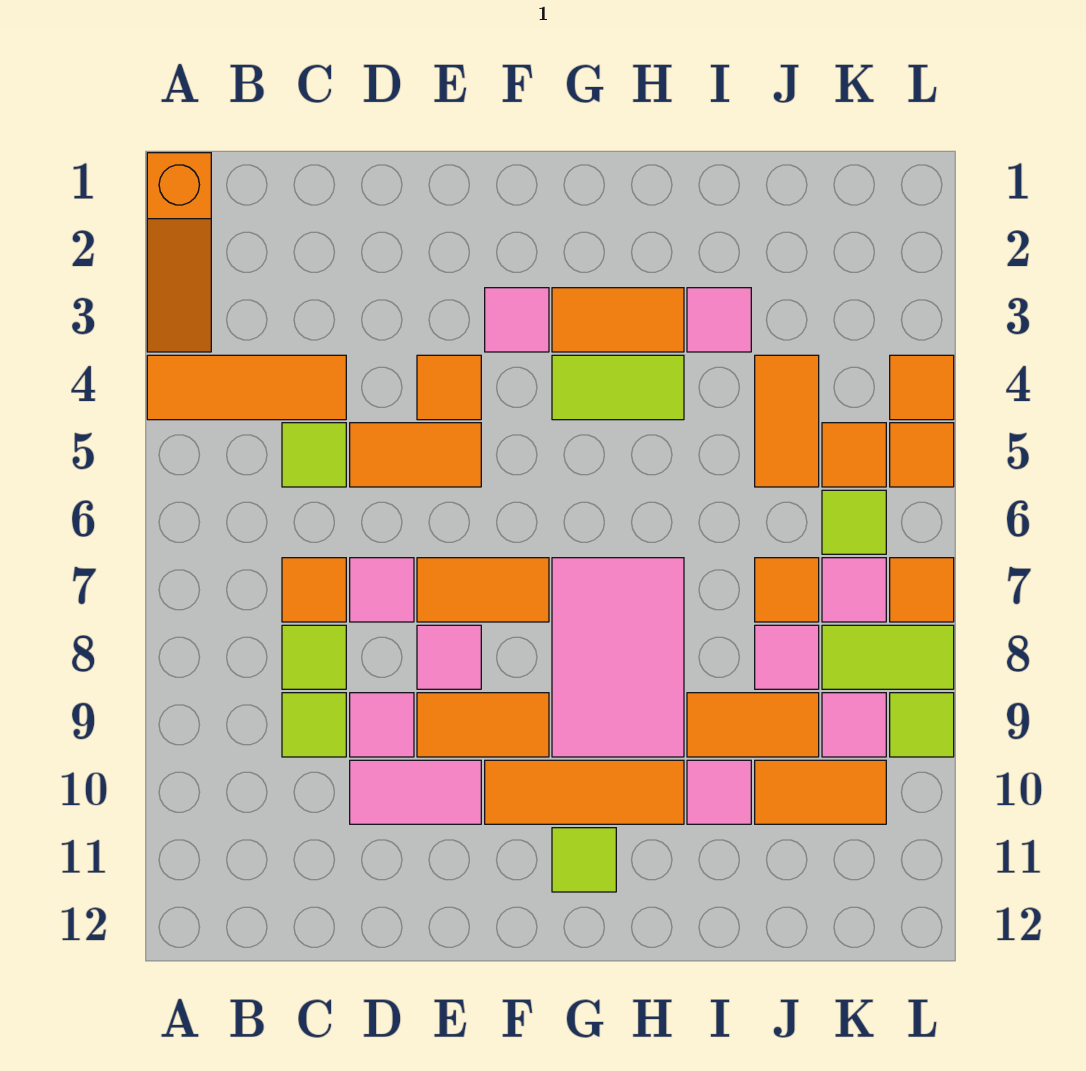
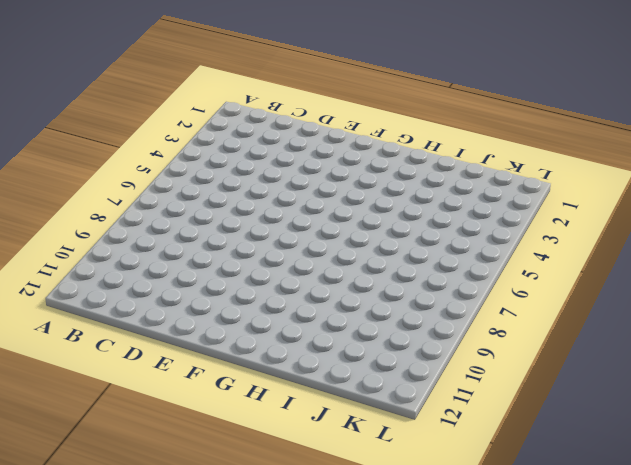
none -> orange 1x3 slope [147,153,211,352]
none -> orange 1x3 tile [147,355,346,420]
none -> lime 1x1 tile [282,423,346,487]
none -> orange 1x1 tile [282,558,346,622]

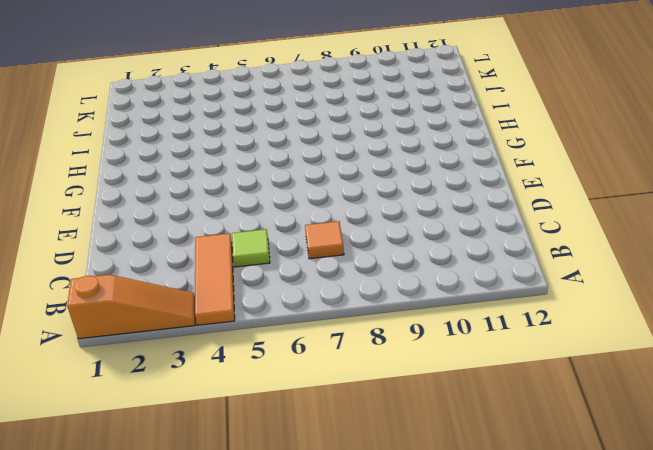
none -> lime 1x1 tile [282,625,346,689]
none -> lime 1x1 tile [282,693,346,757]
none -> orange 1x2 tile [350,423,481,487]
none -> pink 1x1 tile [350,558,414,622]

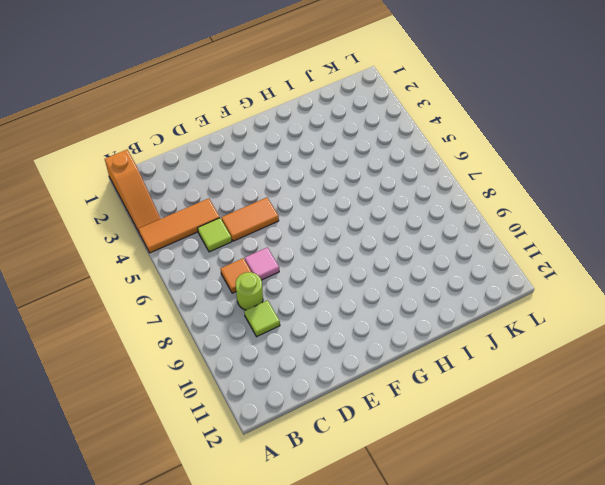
lime 1x1 round brick [236,272,263,310] -> lime 1x1 tile [282,625,346,689]
none -> pink 1x1 tile [350,693,414,757]
none -> pink 1x2 tile [350,760,481,824]
none -> orange 1x1 tile [417,355,481,420]
none -> orange 1x2 tile [417,558,549,622]

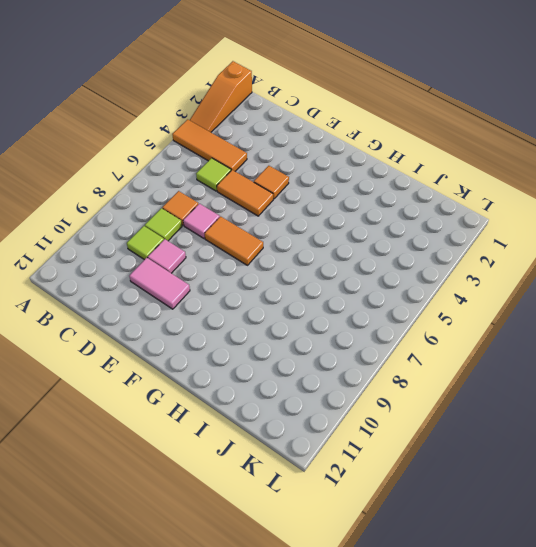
none -> pink 1x1 tile [417,625,481,689]
none -> orange 1x2 tile [417,693,549,757]
none -> pink 1x1 tile [485,288,549,352]
none -> orange 1x3 tile [485,760,684,824]

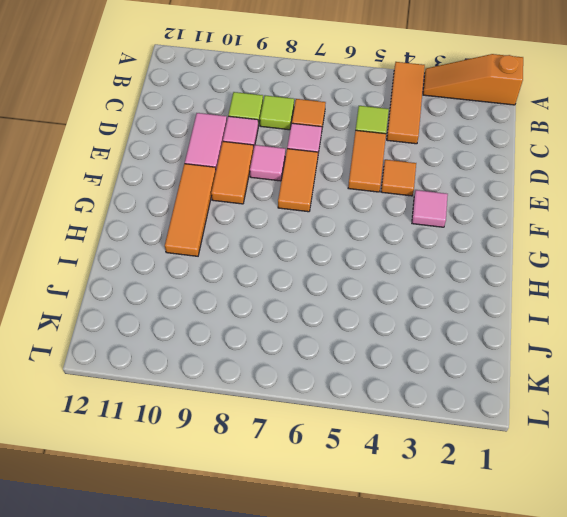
none -> orange 1x2 tile [552,288,684,352]
none -> lime 1x2 tile [552,355,684,420]
none -> pink 2x3 tile [552,558,684,757]
none -> lime 1x1 tile [552,828,616,892]

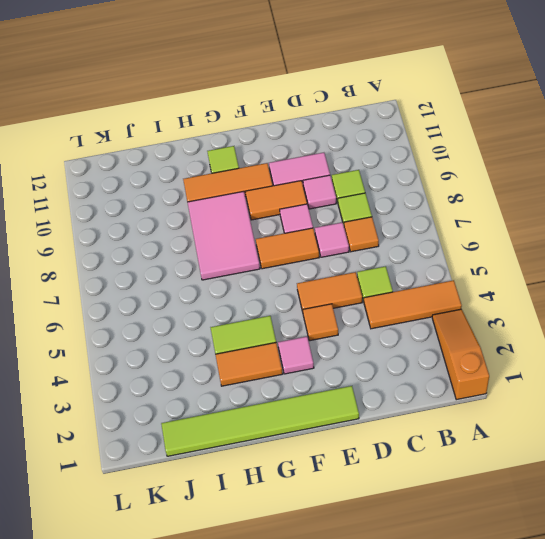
lime 1x6 tile [161,386,359,456] -> none
none -> pink 1x1 tile [687,288,751,352]
none -> orange 1x2 tile [687,693,819,757]
none -> pink 1x1 tile [687,760,751,824]
none -> orange 1x2 tile [755,355,819,487]

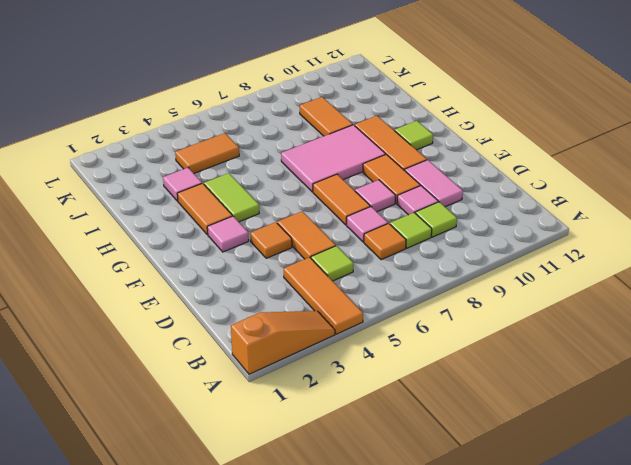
none -> pink 1x1 tile [687,760,751,824]
none -> orange 1x1 tile [755,558,819,622]
none -> pink 1x1 tile [755,625,819,689]
none -> orange 1x2 tile [755,760,886,824]

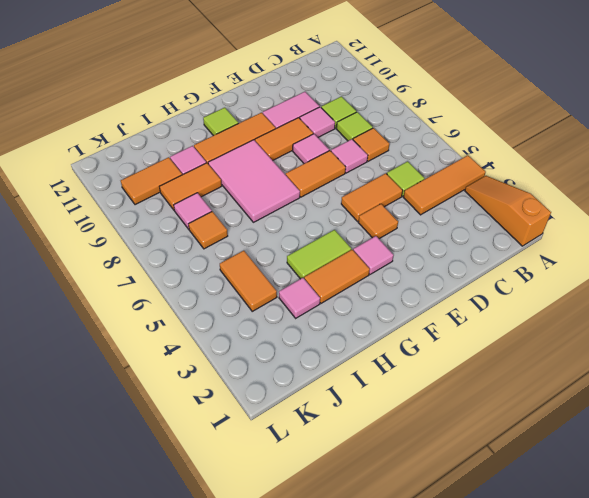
none -> orange 1x1 tile [822,423,886,487]
none -> lime 1x1 tile [822,490,886,554]
none -> pink 1x1 tile [822,558,886,622]
none -> lime 1x2 tile [822,625,954,689]

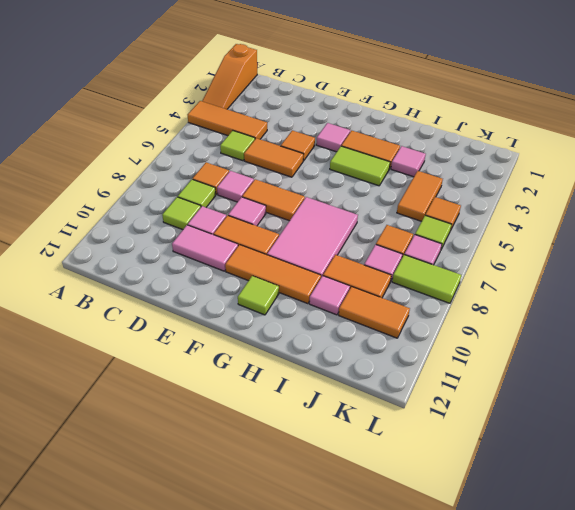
none -> pink 1x1 tile [822,693,886,757]
none -> orange 1x1 tile [890,355,954,420]
none -> orange 1x1 tile [890,423,954,487]
none -> orange 1x1 tile [890,558,954,622]

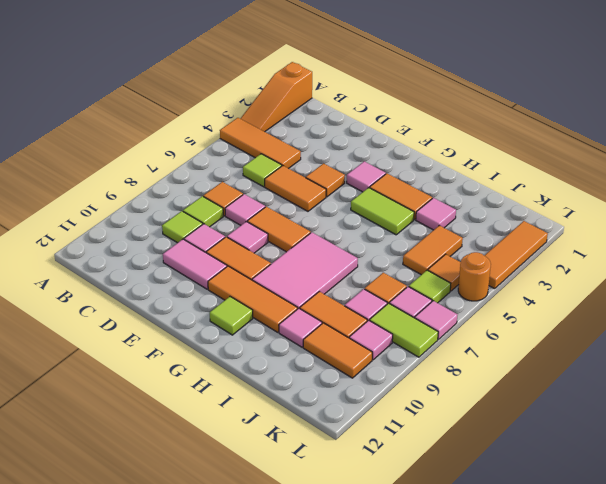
orange 1x3 tile [484,221,548,289] -> orange 1x1 tile [890,355,954,420]
orange 1x1 round brick [458,252,491,301] -> orange 1x1 tile [890,423,954,487]
pink 1x1 tile [415,301,457,340] -> orange 1x1 tile [890,558,954,622]
none -> lime 1x1 tile [890,693,954,757]

